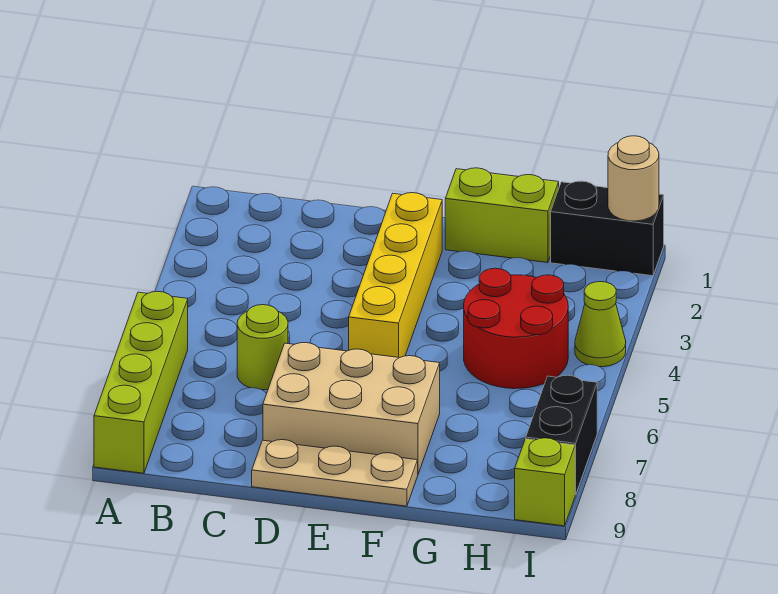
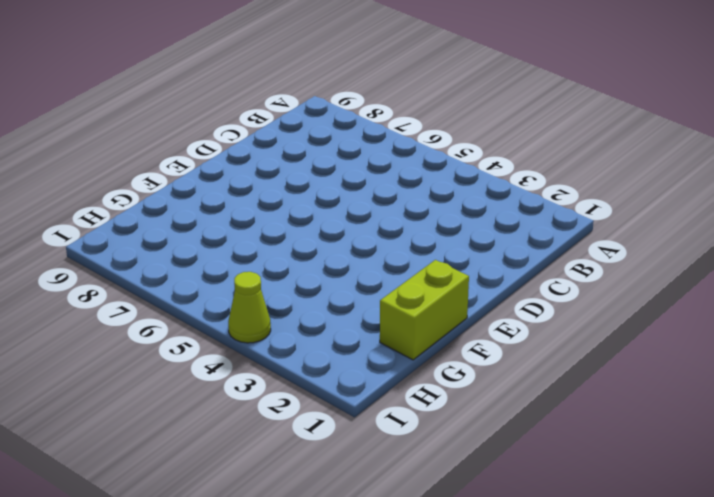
none -> lime 1x4 brick [94,292,188,473]
none -> lime 1x1 round brick [237,305,288,390]
none -> tan 2x3 brick [263,343,440,474]

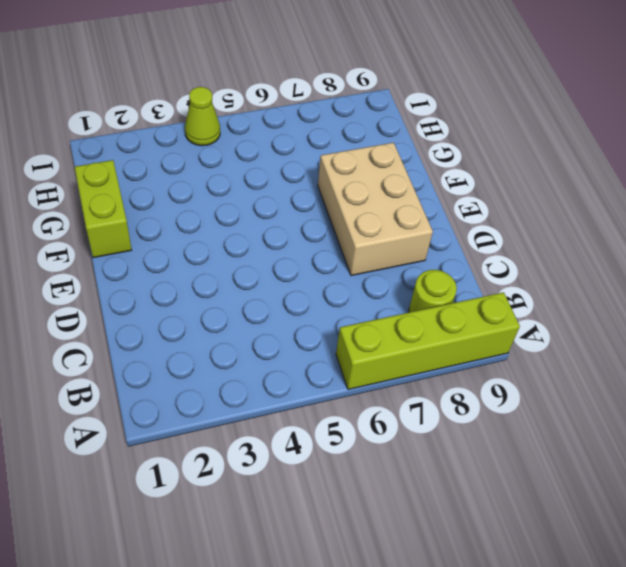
lime 1x1 round brick [408,270,457,313] -> lime 1x1 round brick moved to [237,305,288,390]
none -> tan 1x3 plate [252,440,418,506]
none -> yellow 1x4 brick [349,193,442,358]
none -> red 2x2 round brick [464,268,568,389]

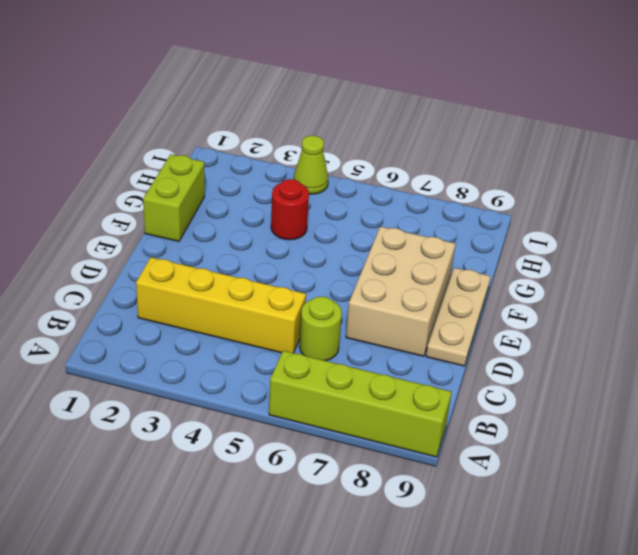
yellow 1x4 brick [136,257,306,353] -> yellow 1x4 brick moved to [349,193,442,358]
red 1x1 round brick [271,179,309,240] -> red 2x2 round brick [464,268,568,389]
none -> black 1x2 brick [551,181,664,276]
none -> black 1x2 brick [526,375,597,494]
none -> lime 1x1 brick [515,438,576,526]

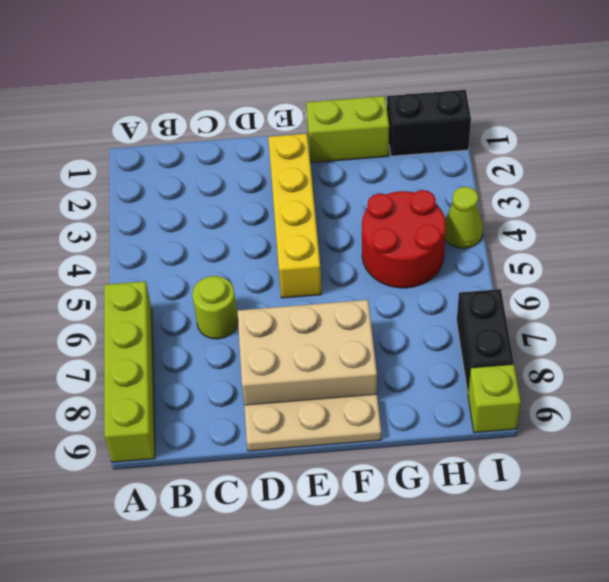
none -> tan 1x1 round brick [608,136,659,221]

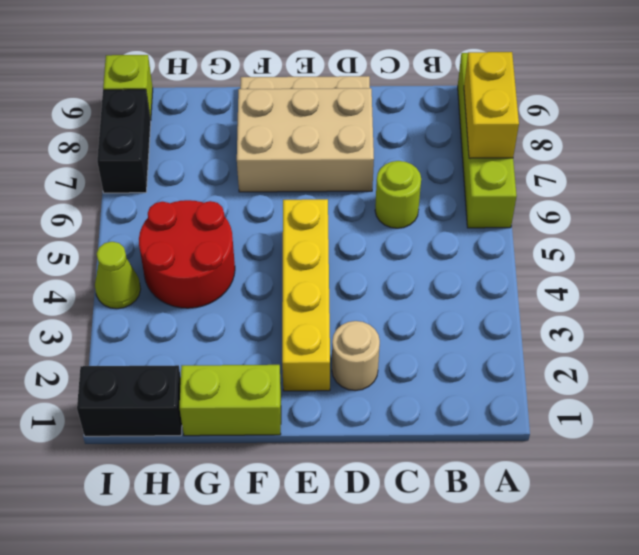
yellow 1x2 brick [464,52,519,158] -> none
tan 1x1 round brick [332,321,380,391] -> tan 1x1 round brick moved to [608,136,659,221]

